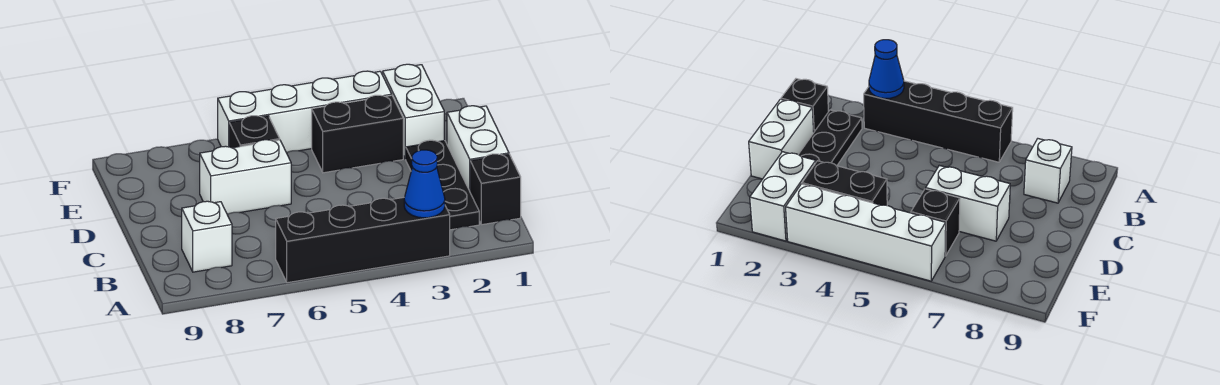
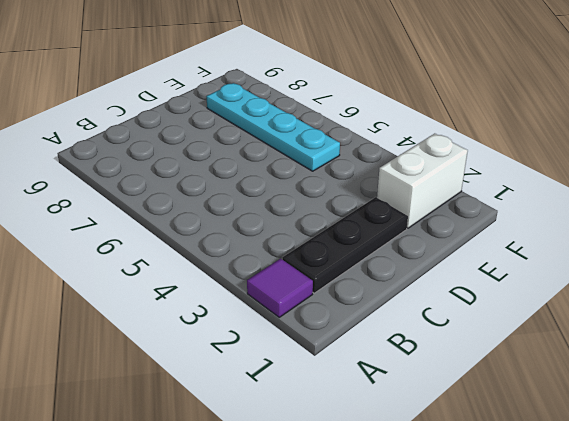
purple 1x1 tile [247,259,313,317] -> none
cyan 1x4 plate [206,83,340,171] -> black 1x1 brick [229,116,280,148]
none -> black 1x4 brick [276,198,450,283]
none -> black 1x1 brick [470,154,521,225]

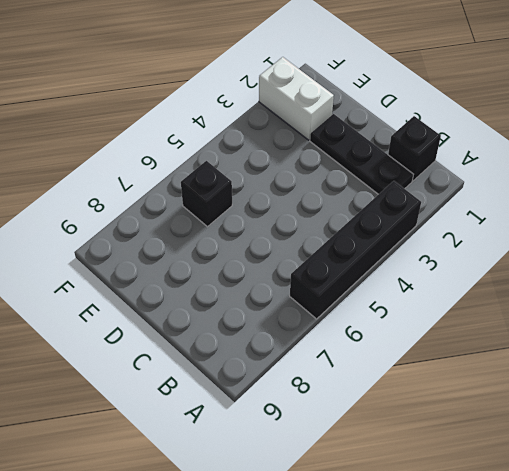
none -> white 1x1 brick [182,201,232,272]
none -> white 1x2 brick [447,106,509,191]

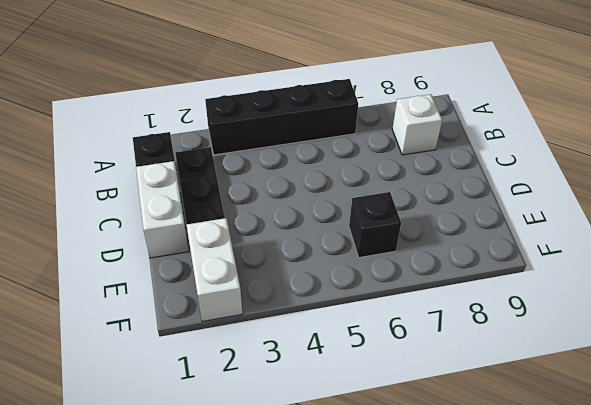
none -> white 1x2 brick [200,140,291,215]
none -> black 1x2 brick [312,95,403,173]

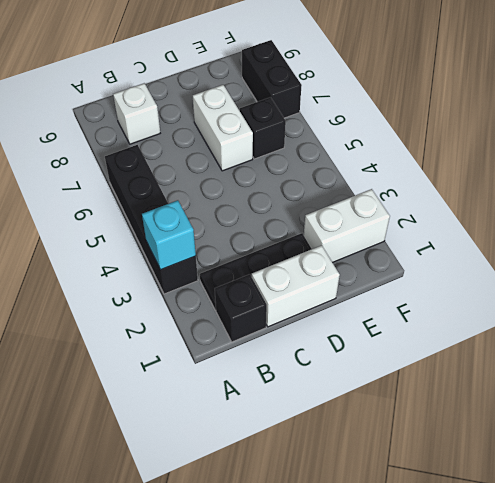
cyan 1x1 brick [142,200,196,270] -> blue 1x1 cone [404,150,445,218]
black 1x2 brick [242,40,302,118] -> black 1x2 brick moved to [312,95,403,173]
none -> white 1x4 brick [218,71,392,153]

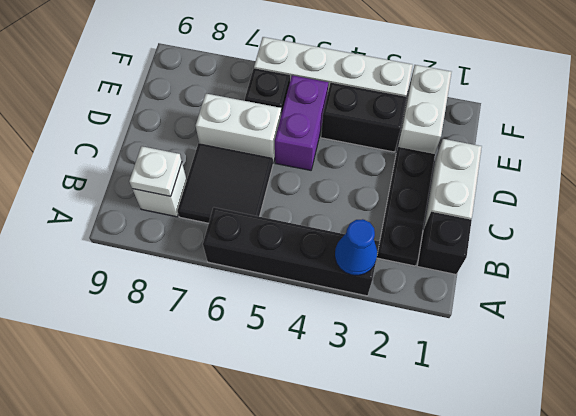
black 2x2 tile [177,143,273,223] -> none
white 1x1 plate [129,146,182,196] -> none
purple 1x2 brick [275,75,328,170] -> none

